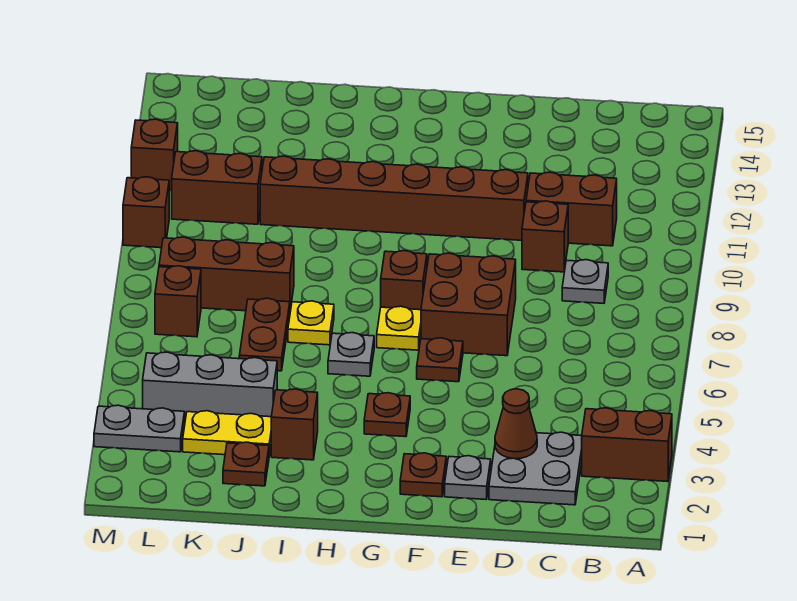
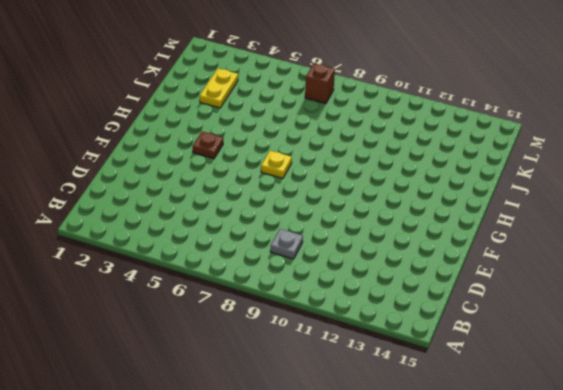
none -> brown 1x2 brick [582,408,672,482]
none -> grey 2x2 plate [489,432,582,505]
none -> brown 1x2 brick [526,172,617,246]

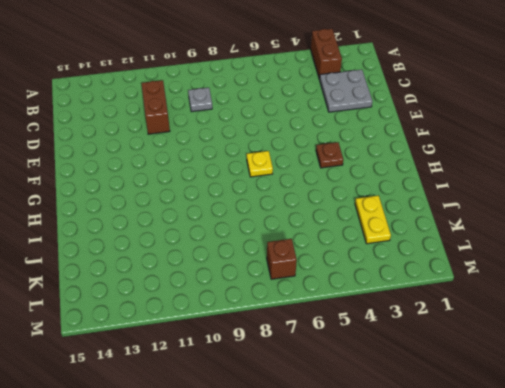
none -> brown 1x1 brick [522,201,568,272]
none -> grey 1x1 plate [445,456,491,499]
none -> brown 2x2 brick [421,253,516,356]

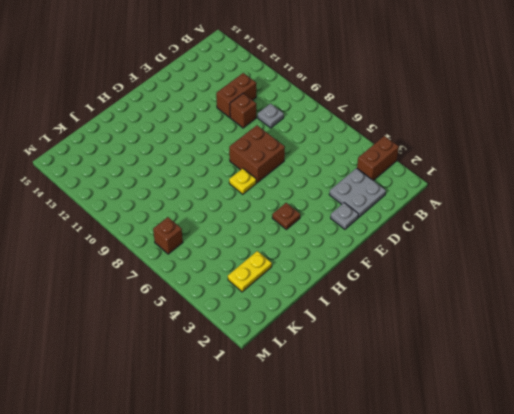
none -> brown 1x6 brick [260,156,528,240]
none -> brown 1x1 plate [400,453,446,497]
none -> brown 1x1 plate [417,338,463,382]

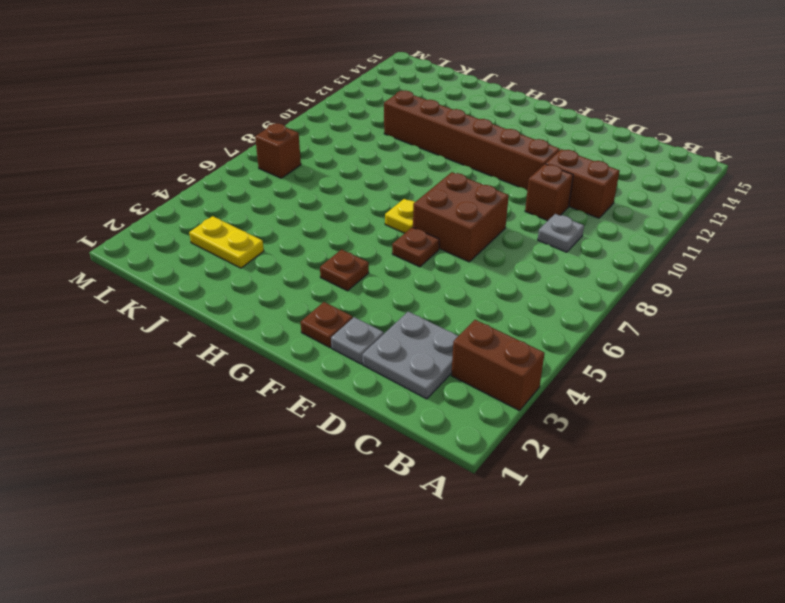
none -> brown 1x1 brick [381,251,427,310]
none -> grey 1x1 plate [328,333,374,376]
none -> brown 1x1 brick [271,389,318,460]

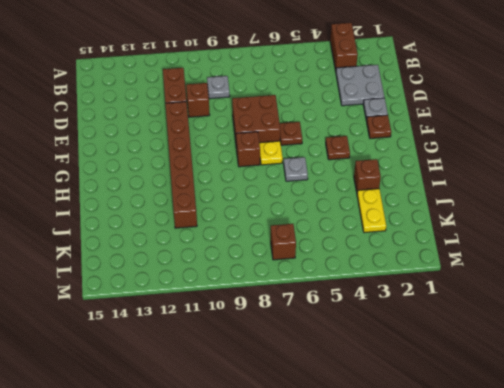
none -> yellow 1x1 plate [288,301,334,345]
none -> brown 1x1 plate [223,442,269,486]
none -> grey 1x3 brick [143,352,277,420]

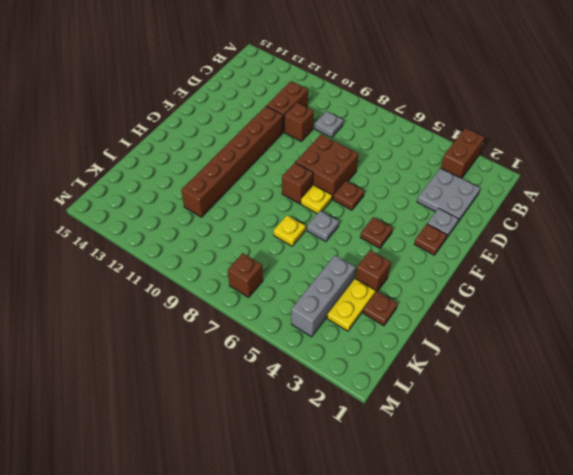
none -> brown 1x2 plate [239,298,290,371]
none -> brown 1x3 brick [159,237,294,311]
none -> brown 1x2 brick [172,151,262,224]

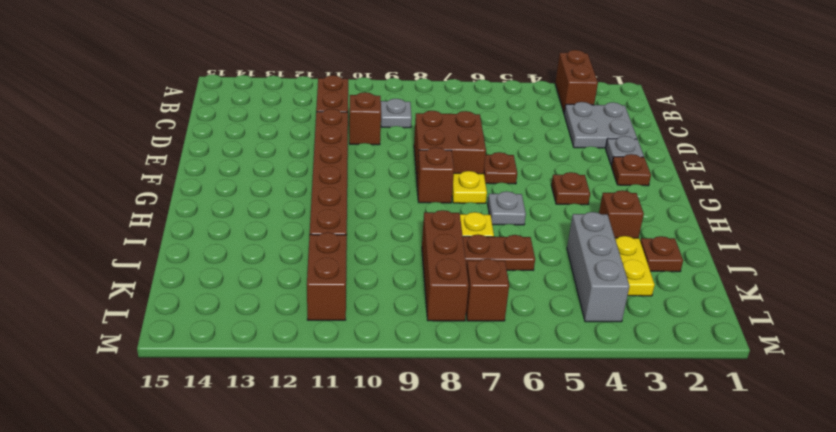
none -> grey 1x2 plate [94,405,185,452]
none -> brown 1x1 brick [123,177,169,248]
none -> brown 1x1 brick [131,119,178,190]

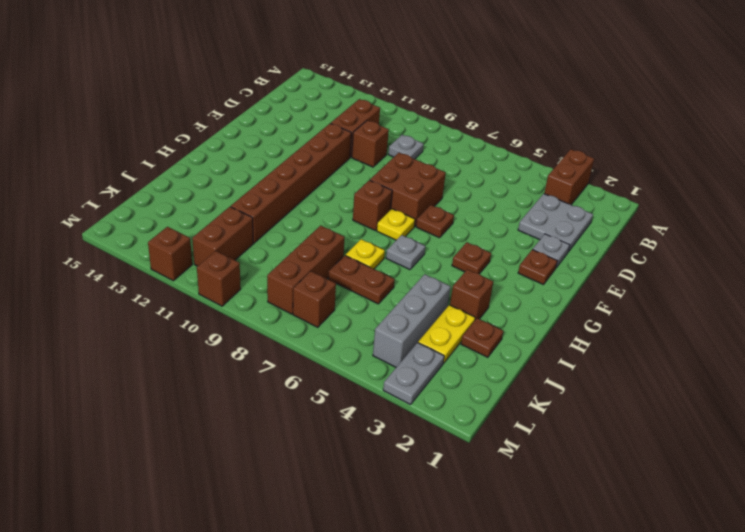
none -> brown 1x1 cone [495,389,537,459]

